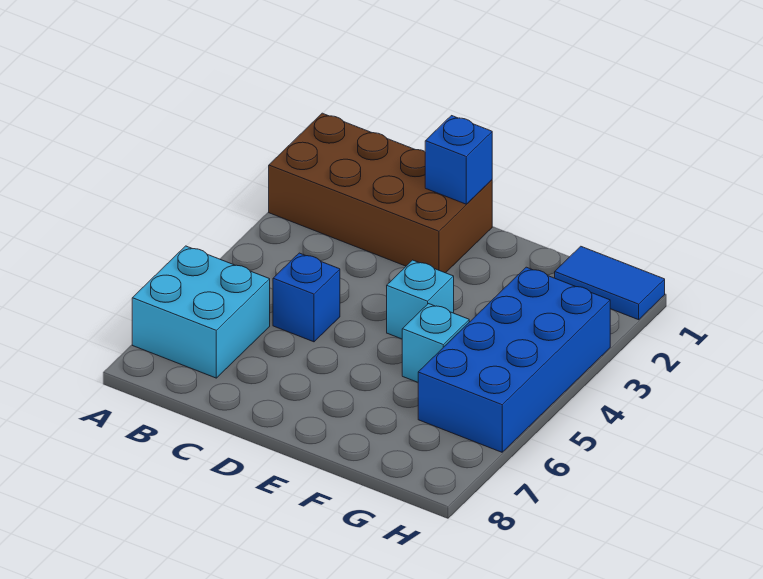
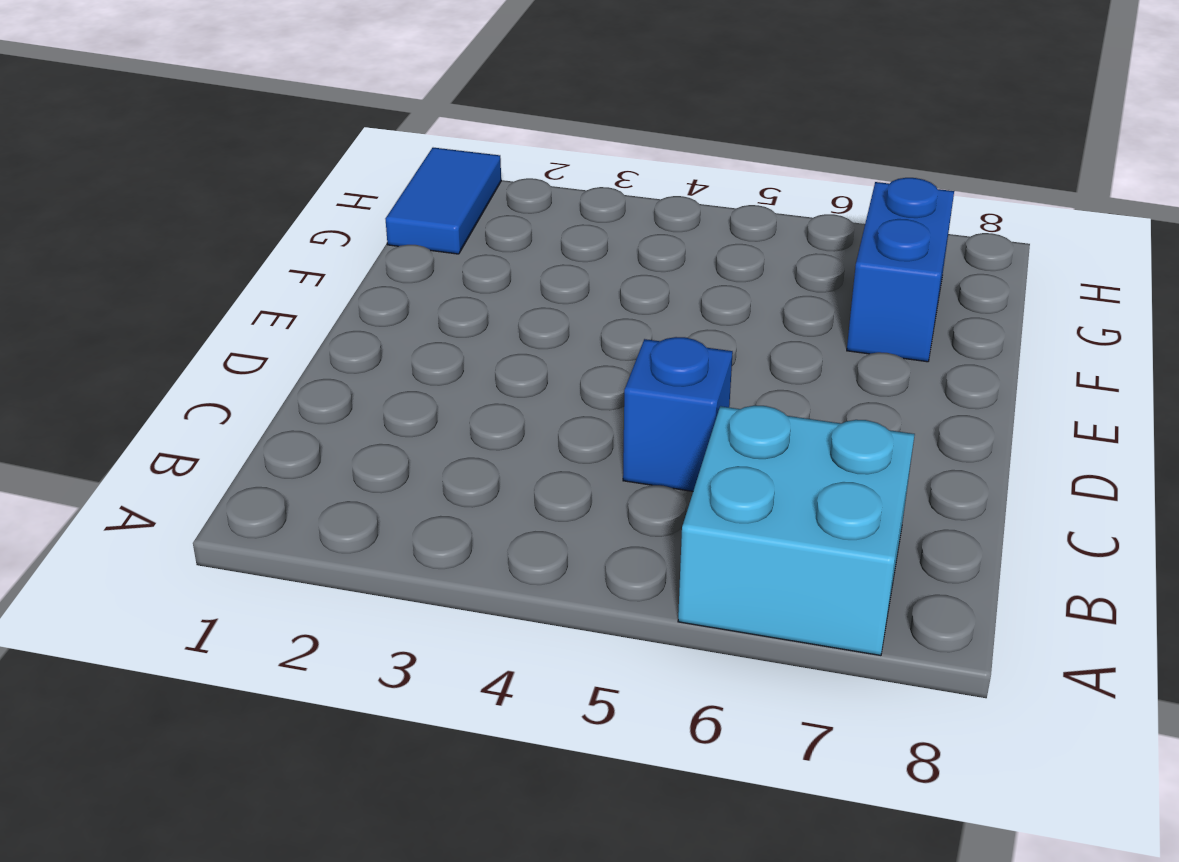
blue 1x2 brick [847,178,954,362] -> none
none -> brown 2x4 brick [269,113,492,273]
none -> cyan 1x1 brick [387,260,454,339]

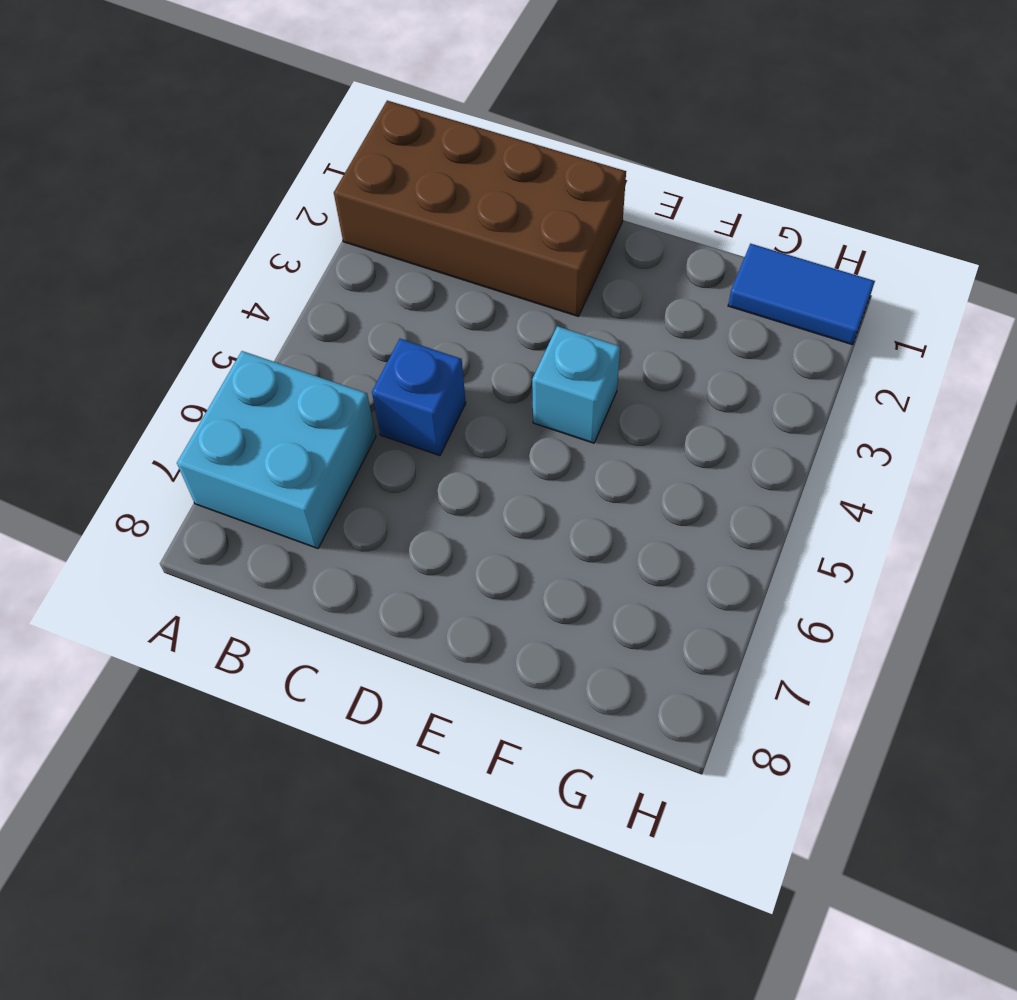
none -> cyan 1x1 brick [402,304,469,382]
none -> blue 2x4 brick [418,267,610,452]

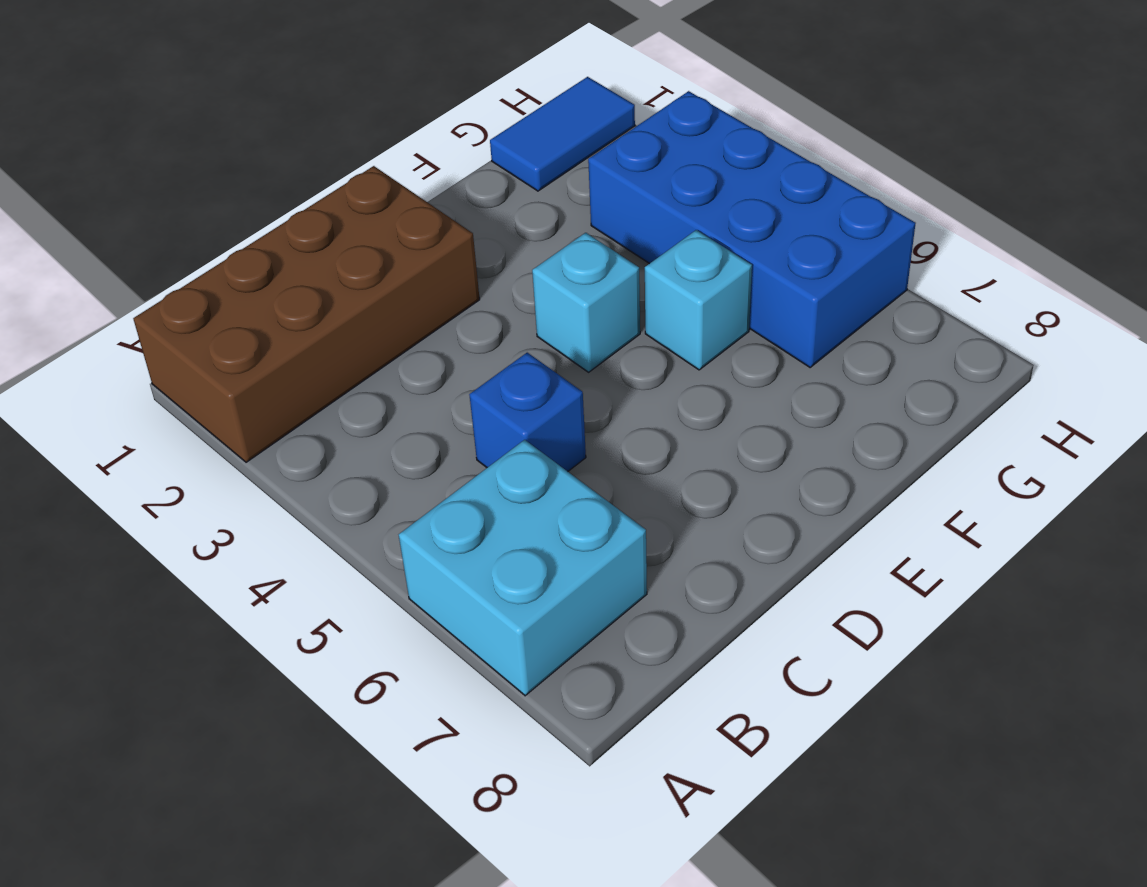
none -> blue 1x1 brick [425,116,492,204]

